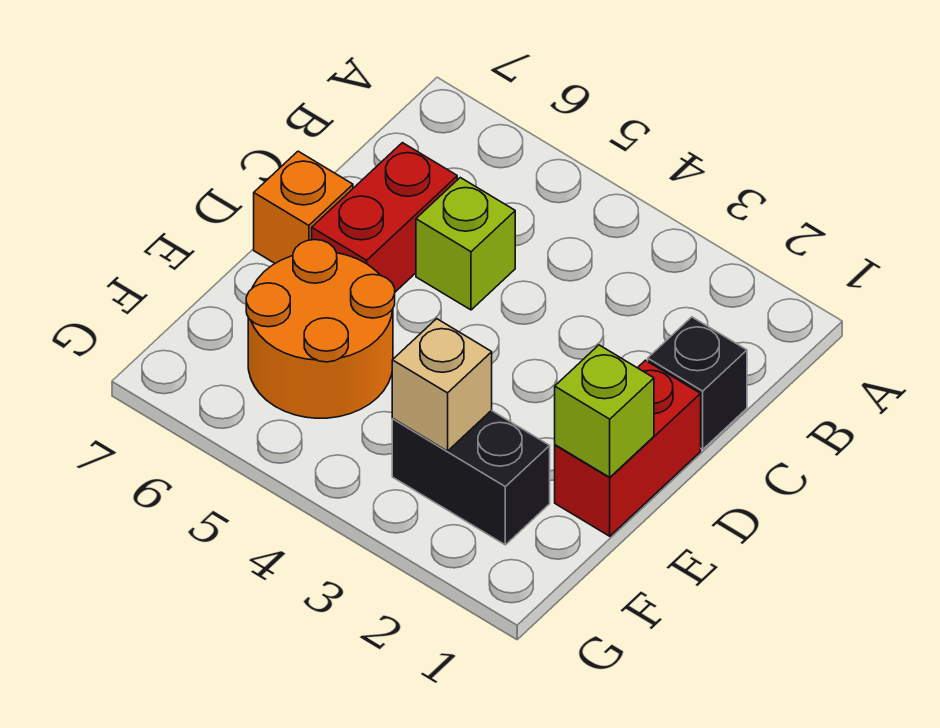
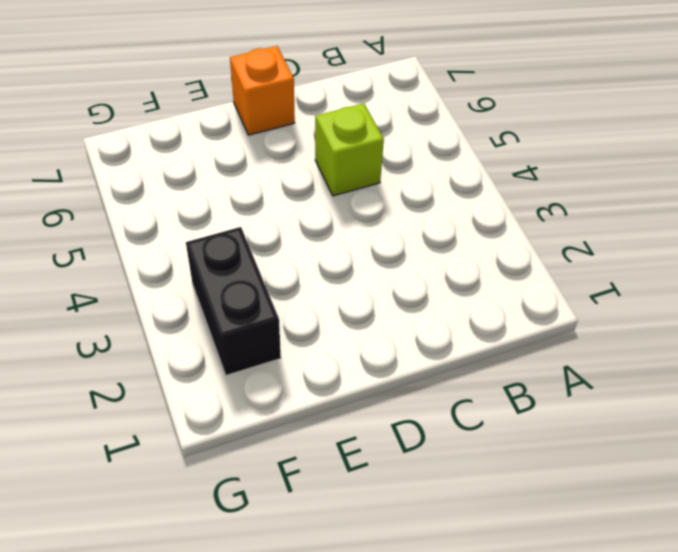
none -> black 1x1 brick [648,317,747,449]
none -> red 1x2 brick [312,143,457,292]

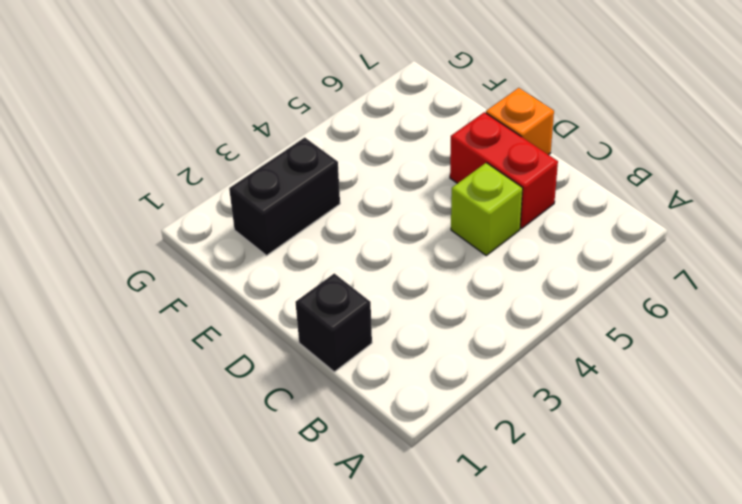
none -> red 1x2 brick [555,360,701,536]
none -> orange 2x2 round brick [246,240,395,418]

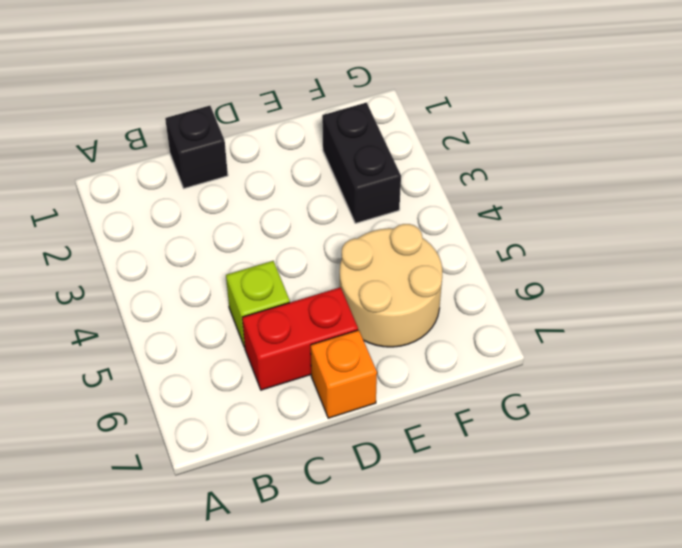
tan 2x2 round brick [340,224,442,347] -> orange 2x2 round brick [246,240,395,418]
none -> red 1x2 brick [555,360,701,536]
none -> lime 1x1 brick [555,345,654,477]

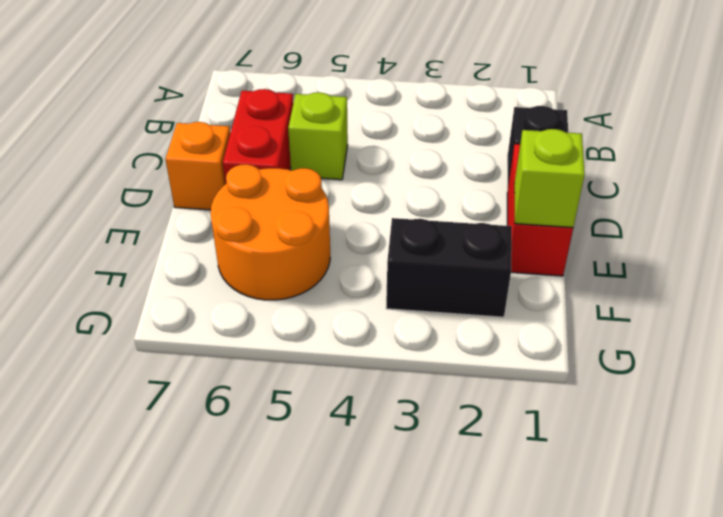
none -> tan 1x1 brick [392,319,492,451]

